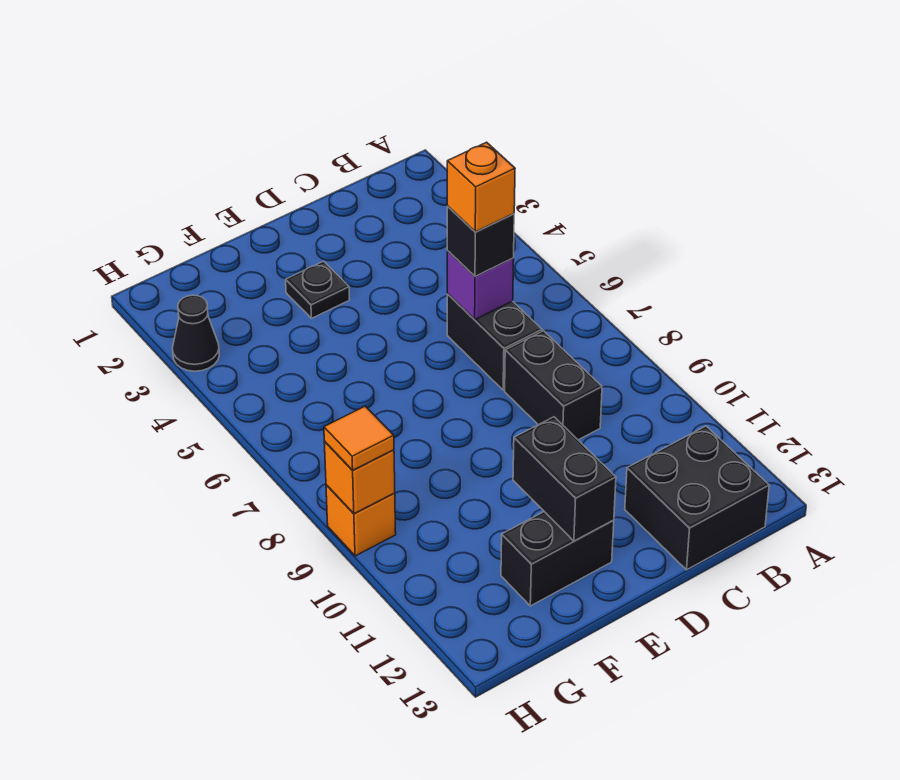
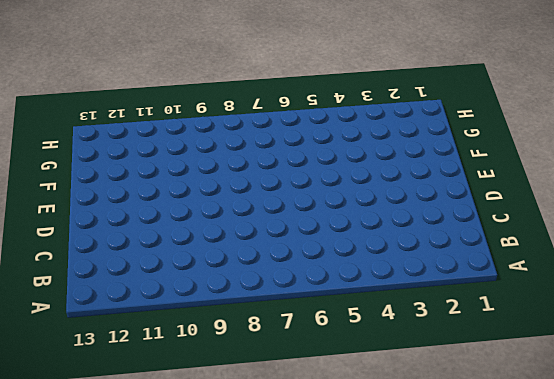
none -> black 2x2 brick [625,426,769,570]
none -> black 1x2 brick [447,294,542,390]
none -> black 1x2 brick [505,331,602,440]

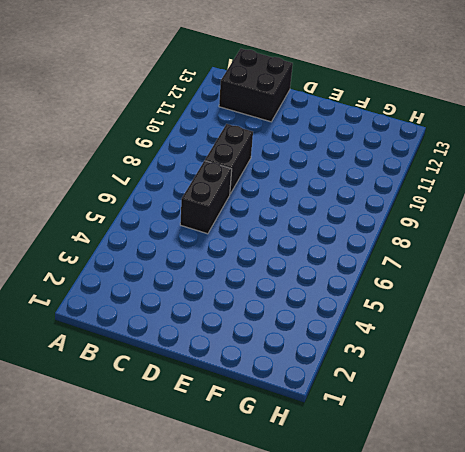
none -> black 1x1 plate [286,261,350,318]
none -> black 1x2 brick [501,512,614,606]
none -> black 1x1 cone [173,295,219,371]

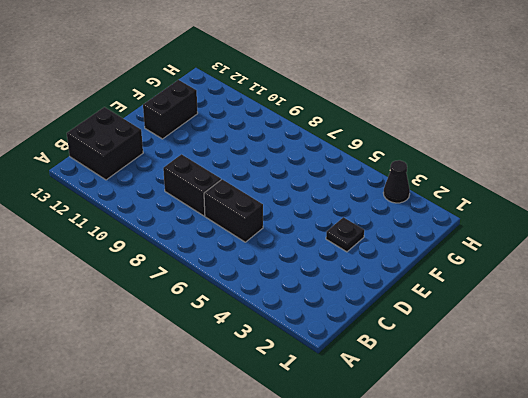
none -> orange 1x1 brick [326,485,396,556]
none -> purple 1x1 brick [447,251,514,320]
none -> black 1x2 brick [513,417,616,541]

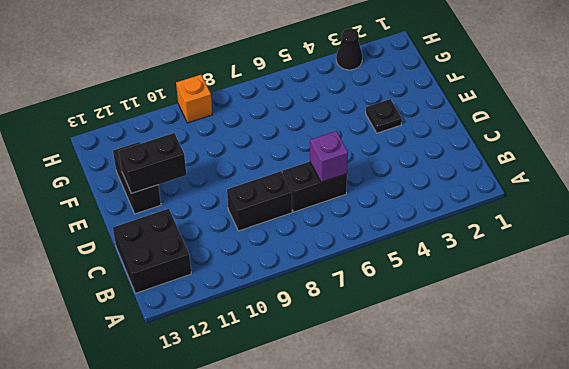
none -> orange 1x1 brick [324,442,395,514]
none -> black 1x1 brick [447,206,514,276]
none -> orange 1x1 tile [324,406,394,470]

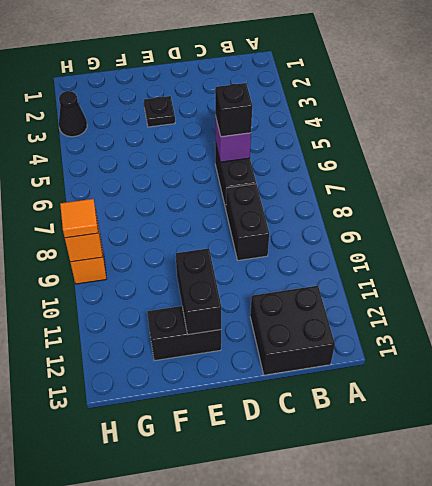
none -> orange 1x1 brick [447,142,515,232]

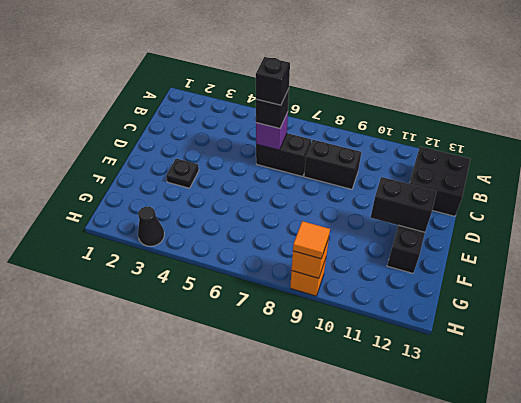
black 1x1 brick [256,57,290,105] -> orange 1x1 brick [447,142,515,232]

